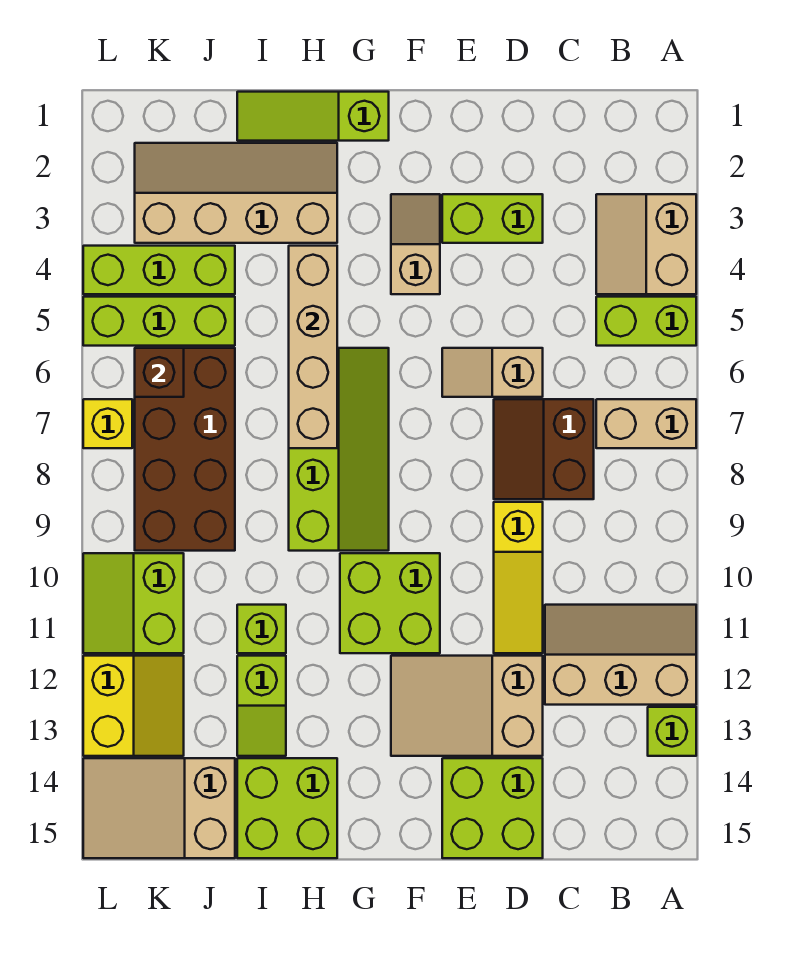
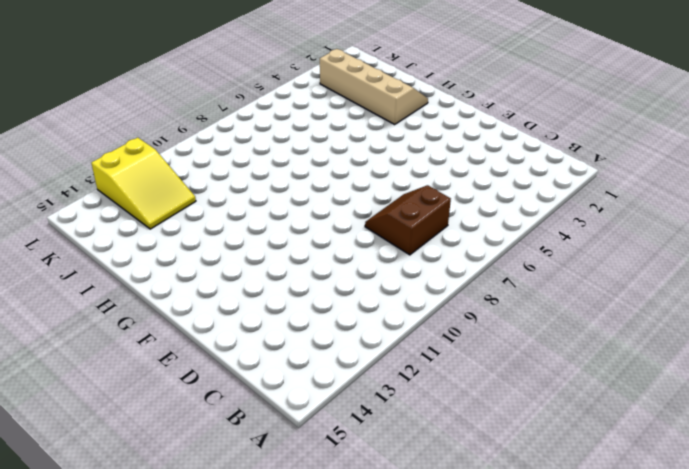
yellow 2x3 slope [91,138,196,229] -> yellow 2x2 slope [83,656,184,756]
none -> tan 2x2 slope [596,194,696,294]
none -> lime 1x2 brick [596,297,696,346]
none -> tan 1x2 brick [596,399,696,448]

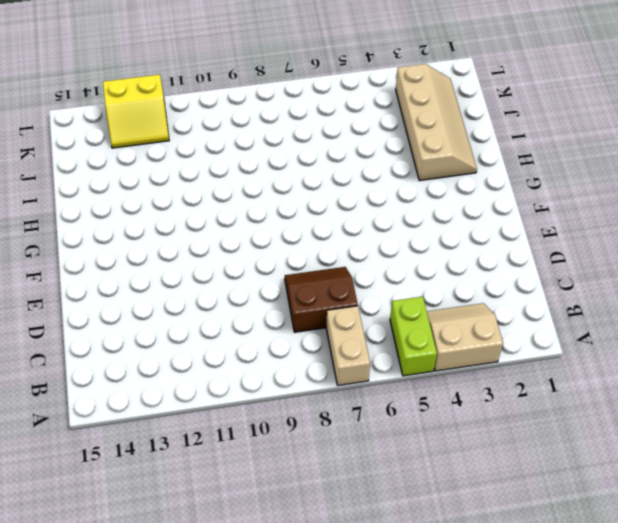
none -> tan 2x3 slope [545,605,696,705]
none -> lime 1x1 brick [648,707,696,756]
none -> lime 1x2 brick [442,194,543,243]

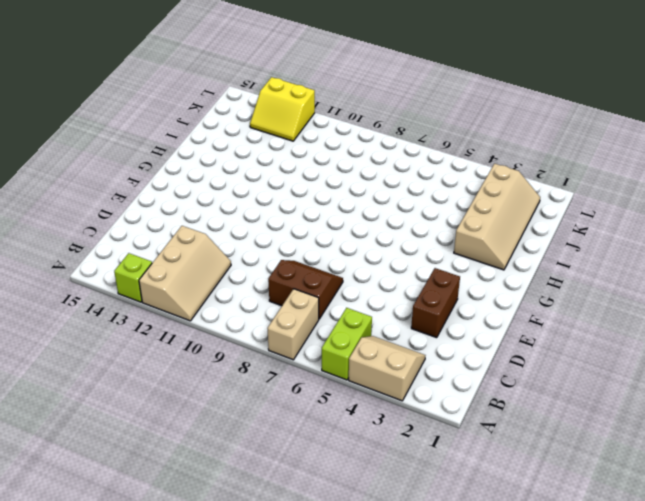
brown 1x2 brick [411,268,460,338] -> lime 1x2 brick [442,194,543,243]
none -> tan 1x2 slope [442,348,543,397]
none -> yellow 1x3 slope [494,502,543,653]
none -> tan 2x3 slope [391,656,543,756]

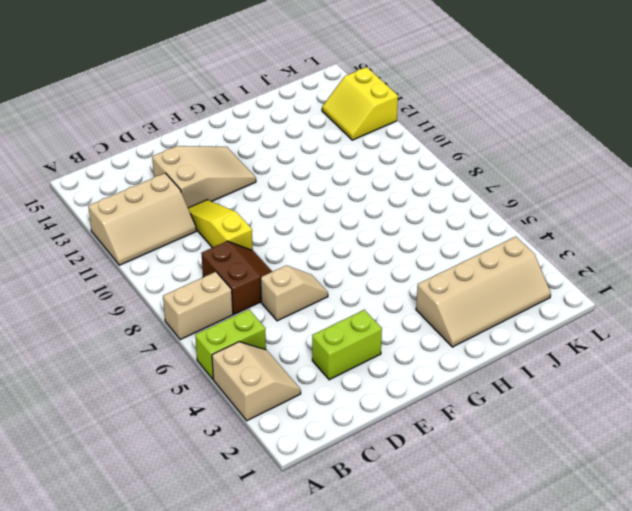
none -> lime 1x1 brick [648,707,696,756]
none -> lime 2x2 brick [442,758,543,858]
none -> tan 1x2 slope [391,194,440,294]

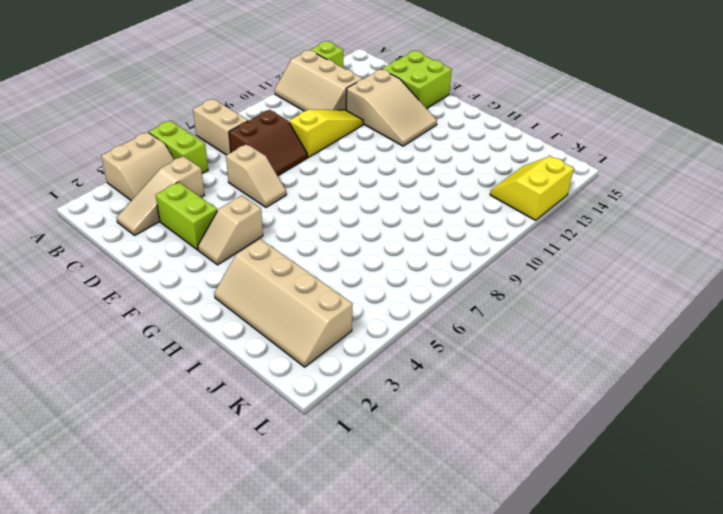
tan 1x3 slope [116,156,204,235] -> none
none -> lime 2x2 brick [340,553,440,653]
none -> lime 1x3 slope [237,92,389,141]
none -> lime 2x4 slope [289,348,389,551]

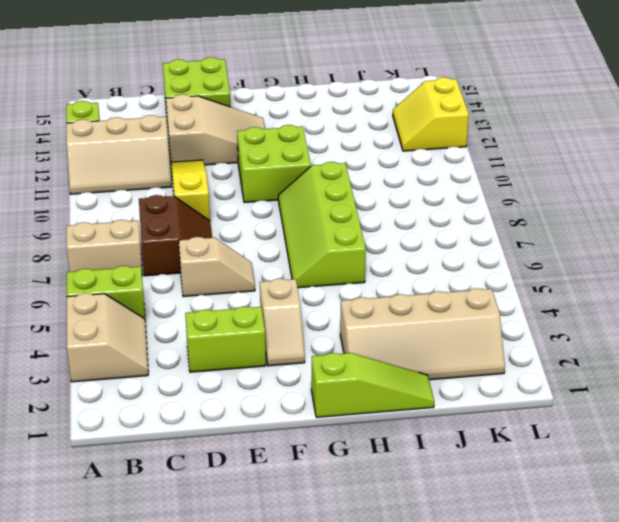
none -> lime 2x2 brick [237,758,337,858]
none -> lime 1x1 brick [237,605,286,653]
none -> lime 1x2 slope [237,656,286,756]

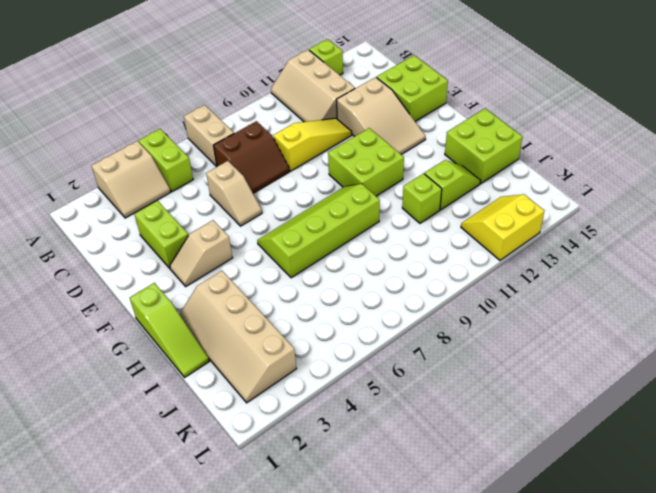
none -> lime 1x3 brick [83,246,235,294]
none -> lime 1x3 brick [83,297,235,346]
none -> brown 2x4 brick [135,348,235,551]

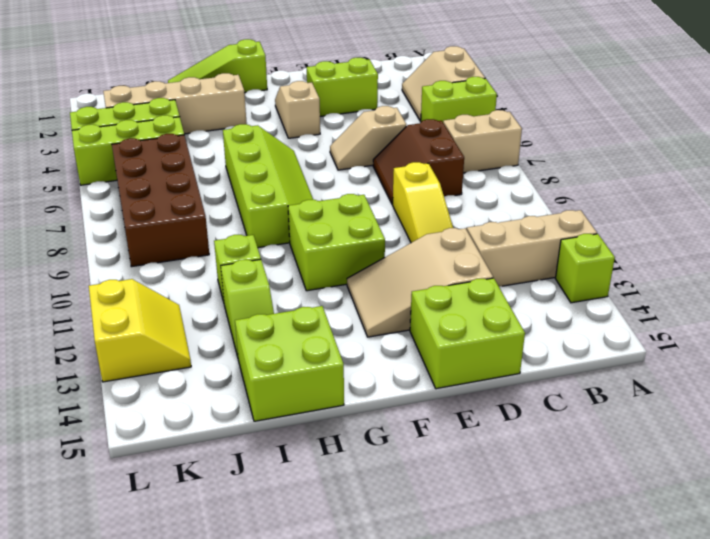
none -> tan 2x3 slope [83,758,235,858]
none -> lime 2x2 slope [83,553,184,653]
none -> yellow 1x1 brick [83,399,132,448]

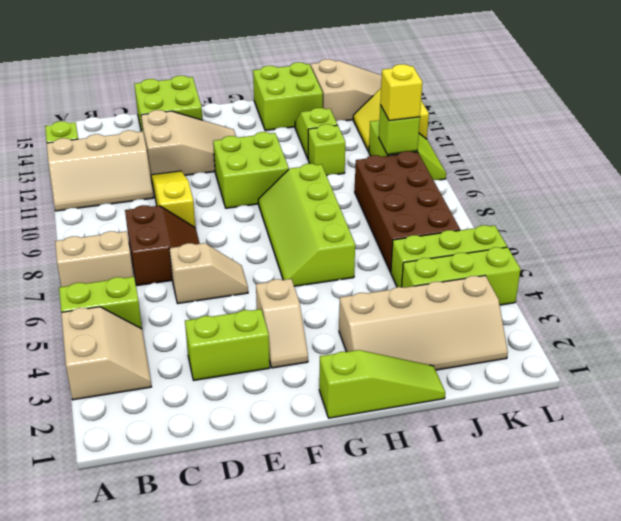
lime 1x1 brick [379,105,420,155] -> none
yellow 1x1 brick [380,64,422,121] -> yellow 1x1 brick moved to [83,399,132,448]
none -> tan 1x4 brick [289,246,337,448]
none -> brown 1x1 brick [135,348,184,397]

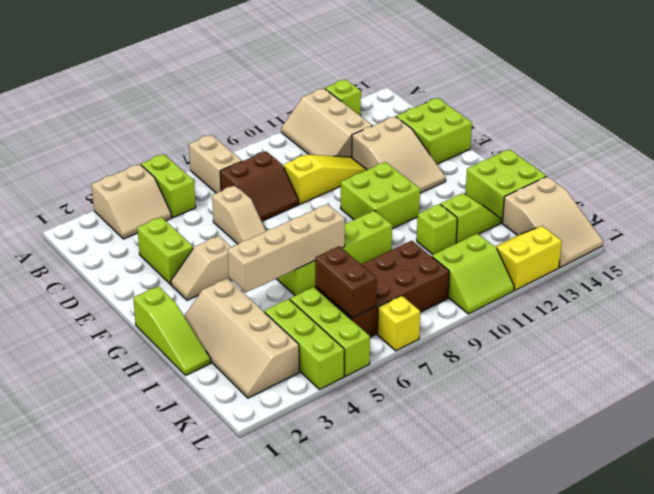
brown 1x2 brick [315,246,377,318] -> brown 1x1 brick [135,348,184,397]

